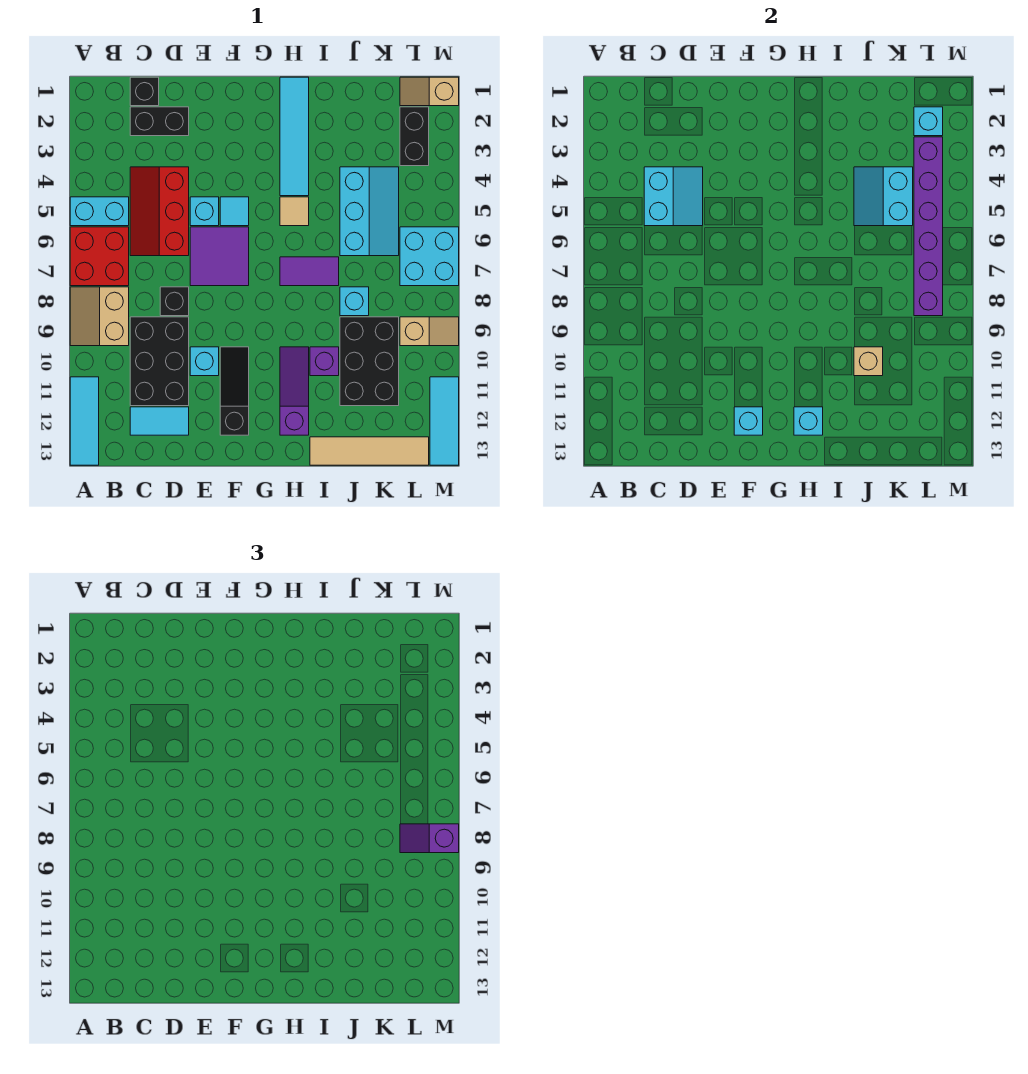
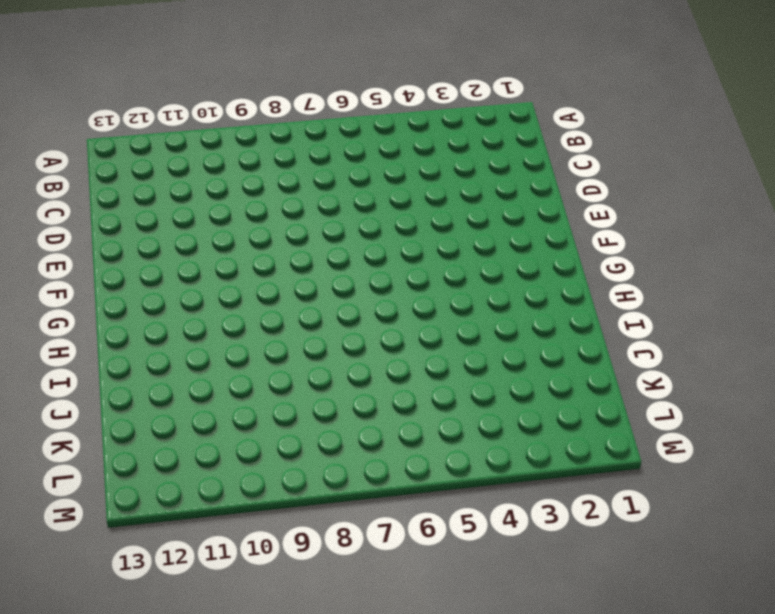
none -> cyan 1x2 brick [70,197,129,226]
none -> red 2x2 brick [70,227,129,286]
none -> tan 2x2 slope [70,287,129,346]
none -> cyan 1x3 tile [70,377,99,465]

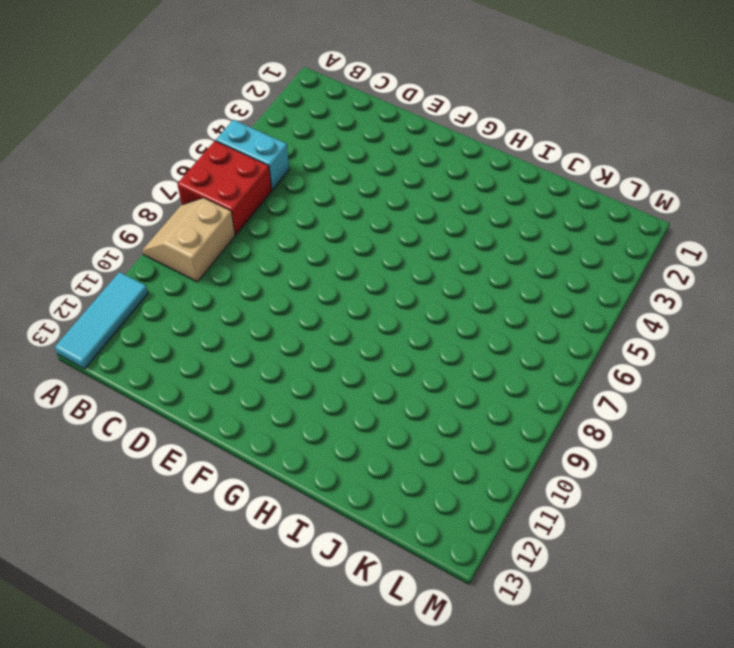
none -> black 1x1 brick [130,77,159,106]
none -> black 1x2 brick [130,107,189,136]
none -> red 2x3 slope [130,167,189,256]
none -> black 2x3 brick [130,317,189,406]

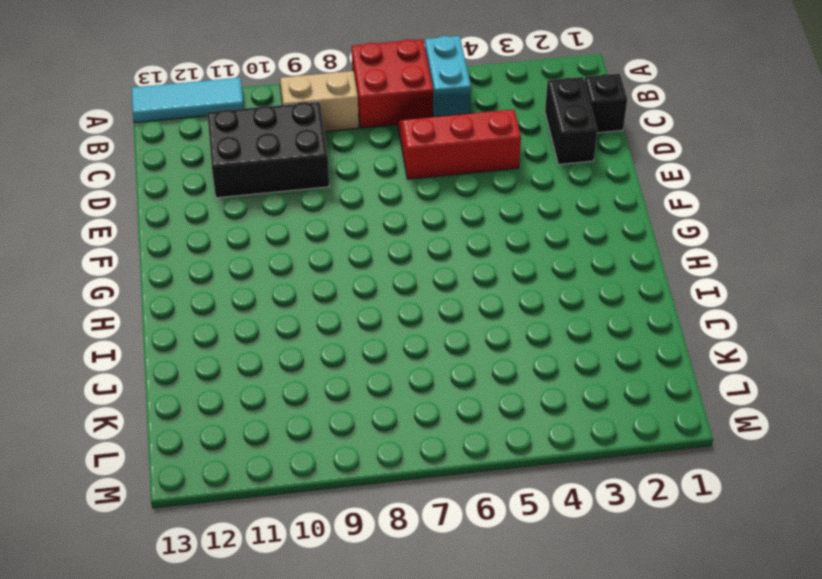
none -> cyan 1x2 tile [130,407,189,435]
none -> black 1x1 brick [160,287,189,316]
none -> cyan 1x1 brick [190,197,219,226]
none -> purple 2x2 tile [190,227,249,286]

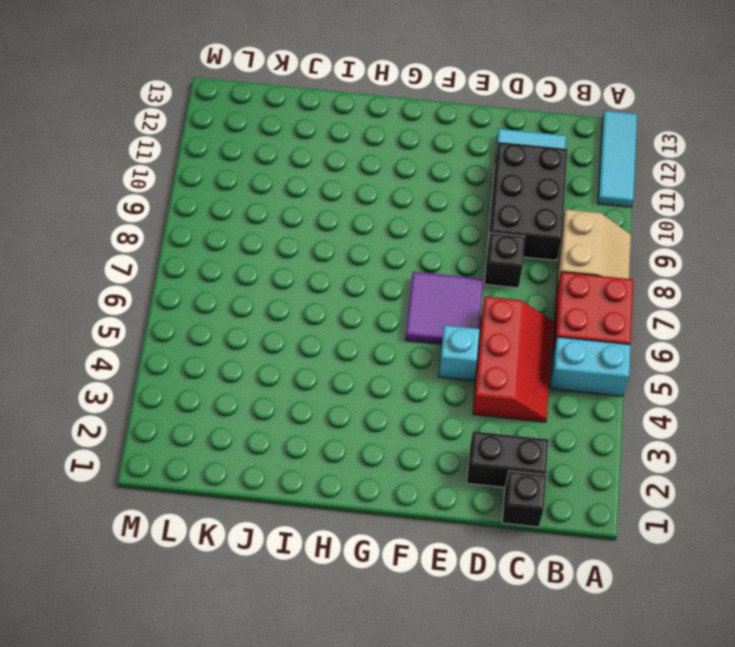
none -> cyan 1x1 brick [190,347,219,376]
none -> cyan 1x1 tile [220,197,249,226]
none -> black 1x3 slope [220,347,249,435]
none -> cyan 1x4 tile [280,77,309,196]

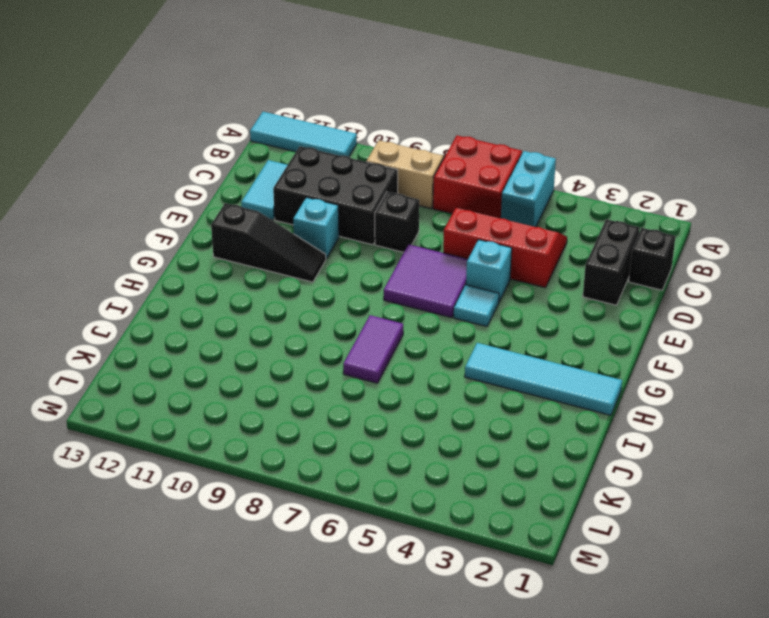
none -> tan 1x1 tile [280,197,309,226]
none -> purple 1x3 slope [280,347,309,435]
none -> purple 1x1 brick [310,347,339,376]
none -> tan 1x4 tile [310,437,429,465]

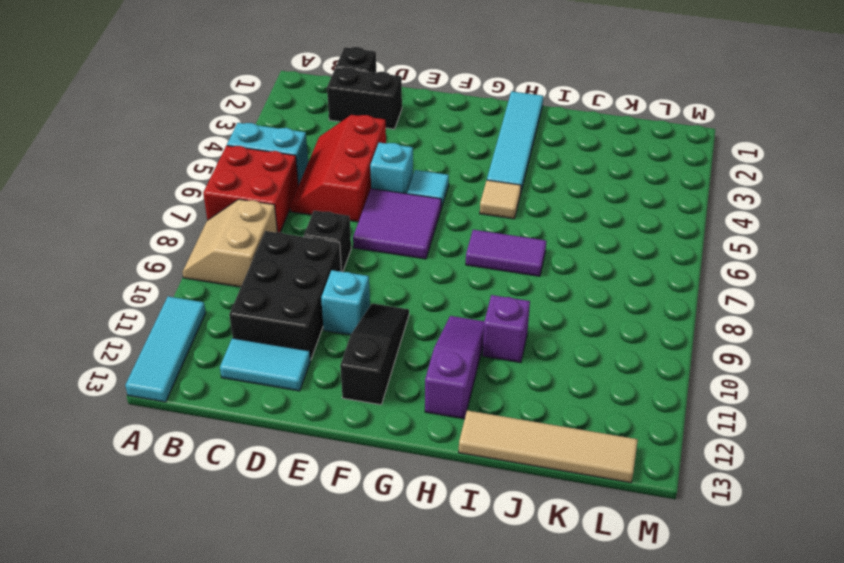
none -> cyan 2x3 slope [340,167,399,256]
none -> cyan 1x1 brick [340,287,369,316]
none -> black 2x3 brick [340,317,399,406]
none -> tan 1x2 slope [400,77,459,106]

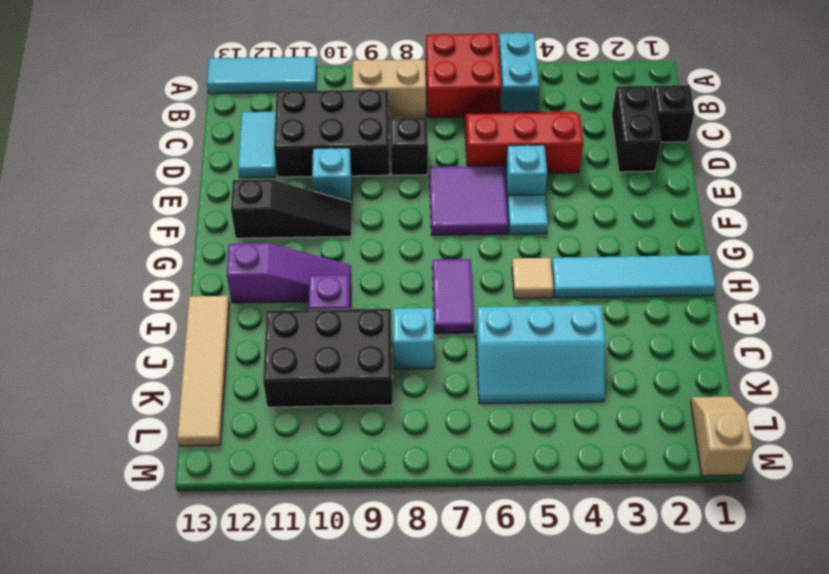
none -> black 1x2 brick [400,107,429,166]
none -> cyan 2x2 brick [400,227,459,286]
none -> tan 1x2 slope [400,317,459,346]
none -> cyan 1x3 tile [430,377,459,465]

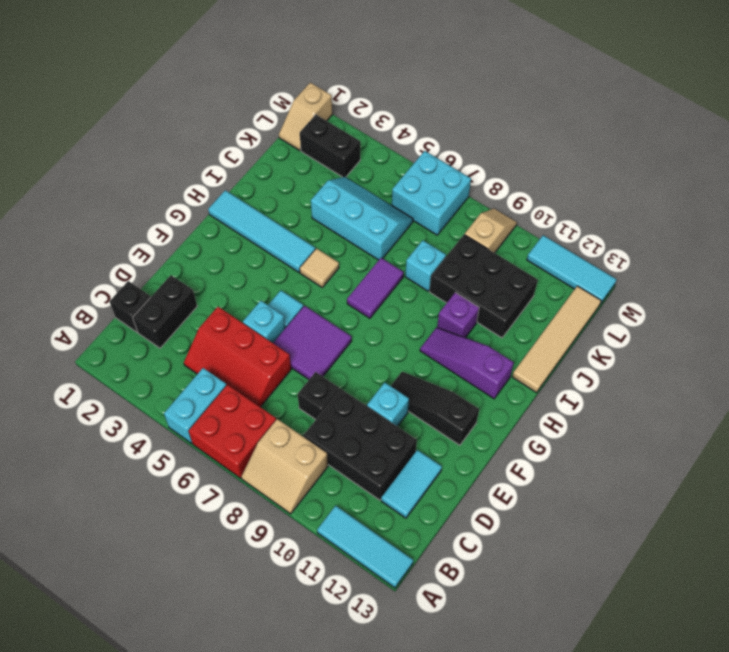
none -> cyan 2x2 slope [644,167,703,226]
none -> cyan 1x1 brick [734,407,763,435]
none -> cyan 1x1 brick [794,407,823,435]
none -> cyan 2x2 slope [854,167,913,226]

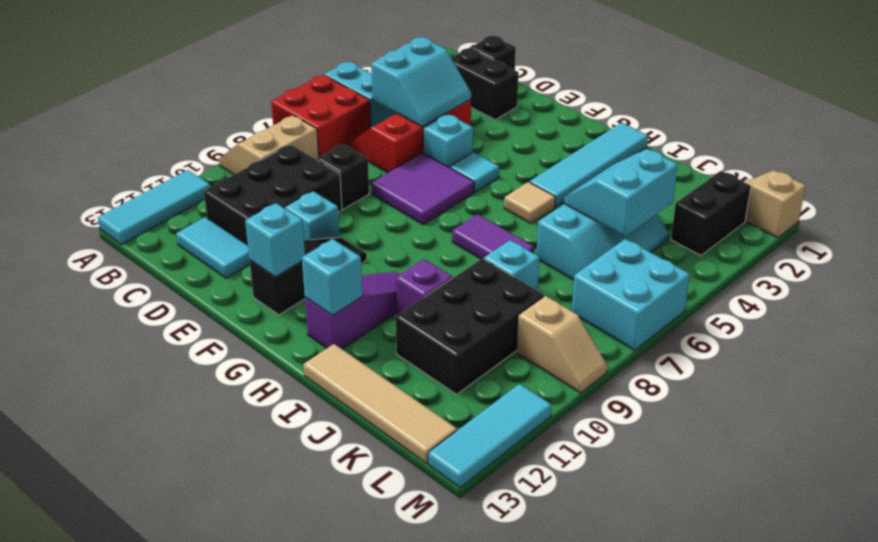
none -> tan 1x1 brick [854,347,883,376]
none -> cyan 1x1 brick [914,107,943,136]
none -> purple 1x6 brick [914,137,943,316]
none -> purple 1x2 slope [400,824,459,853]

